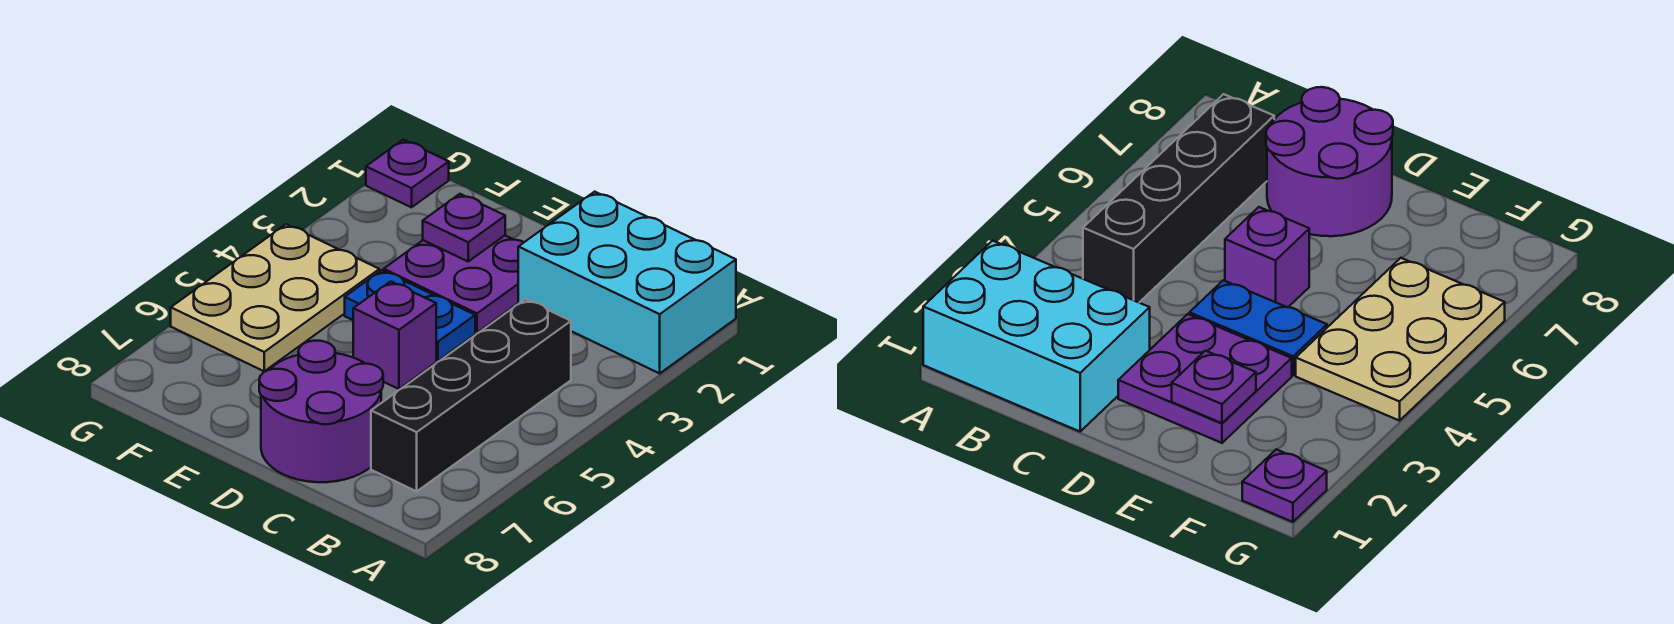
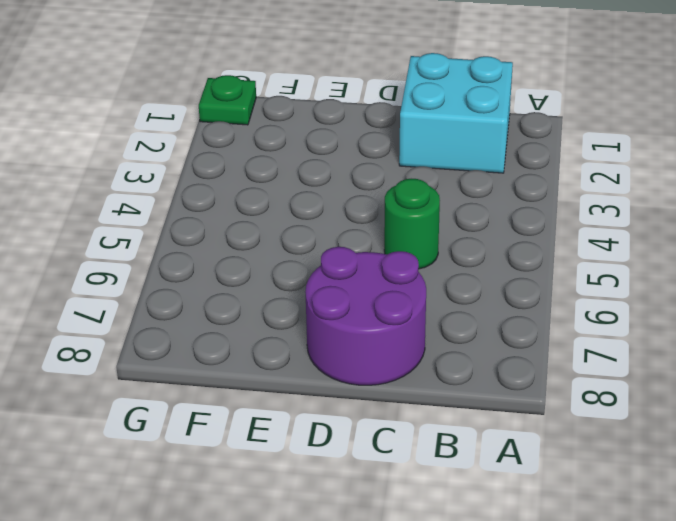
cyan 2x2 brick [399,53,513,173] -> cyan 2x3 brick [518,192,736,373]
green 1x1 round brick [384,179,440,269] -> none
green 1x1 plate [199,75,256,125] -> purple 1x1 plate [366,140,449,207]
none -> black 1x4 brick [371,299,571,491]
none -> purple 2x2 plate [384,236,524,333]

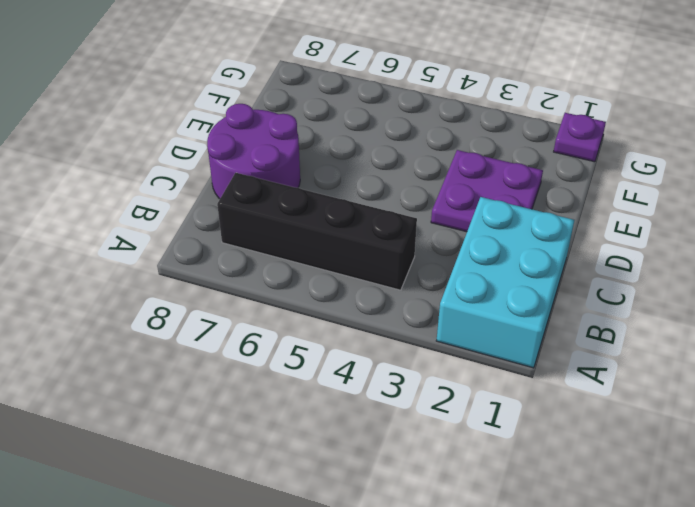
none -> blue 1x2 plate [345,270,475,361]
none -> purple 1x1 brick [353,281,436,389]

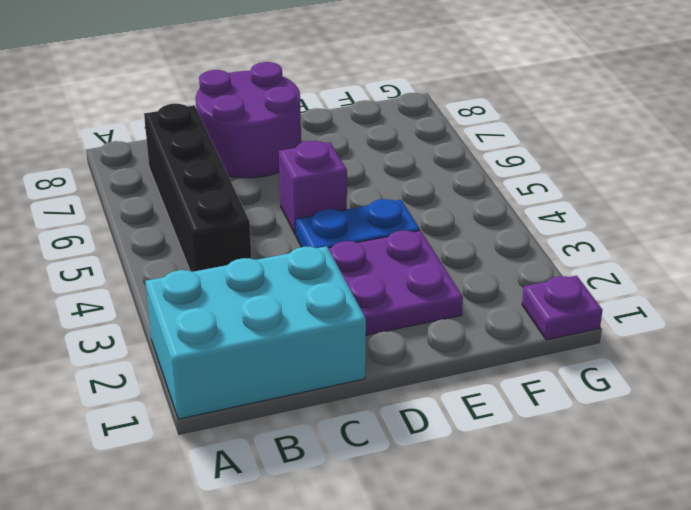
none -> tan 2x3 plate [171,224,379,371]
none -> purple 1x1 plate [423,194,505,261]

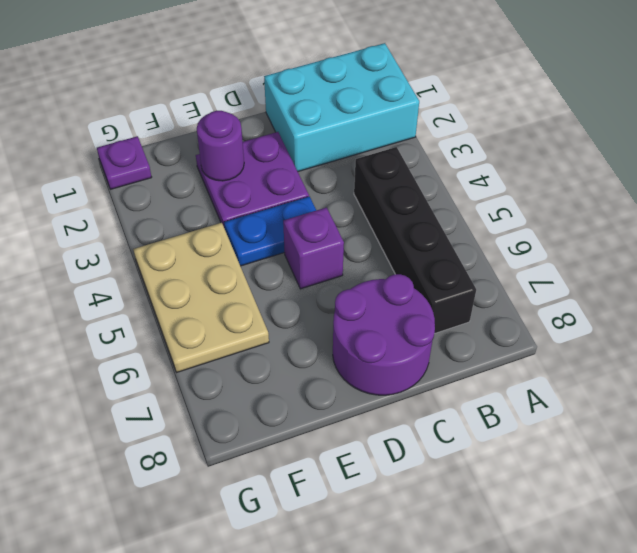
purple 1x1 round brick [197,111,244,181] -> purple 1x1 plate [423,194,505,261]

